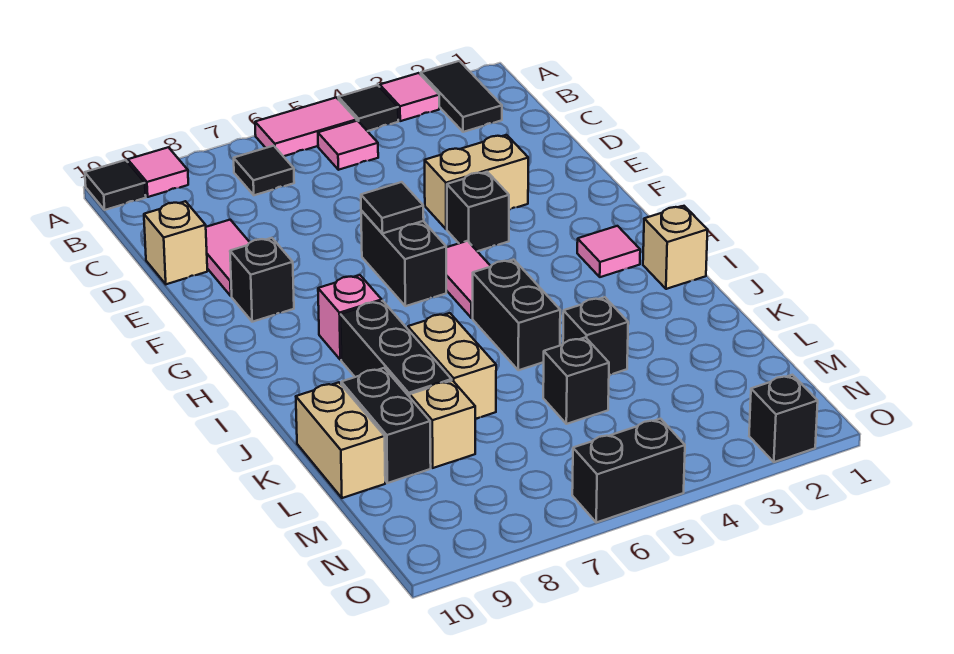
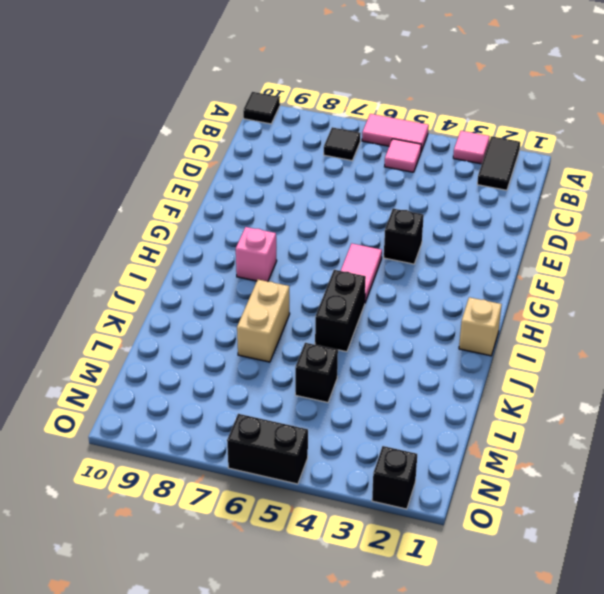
none -> black 1x1 tile [338,85,398,131]
none -> pink 1x1 tile [128,147,188,197]
none -> pink 1x2 tile [206,220,250,296]

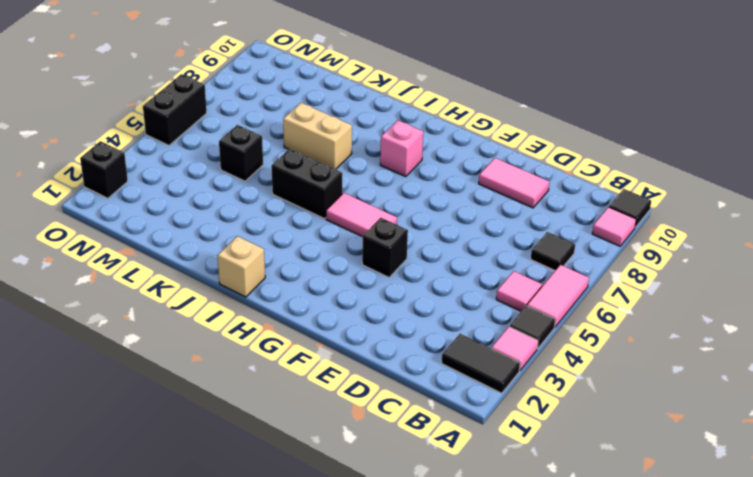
none -> tan 1x1 brick [144,201,207,284]
none -> tan 1x2 brick [425,135,528,229]
none -> black 1x2 brick [361,211,446,306]

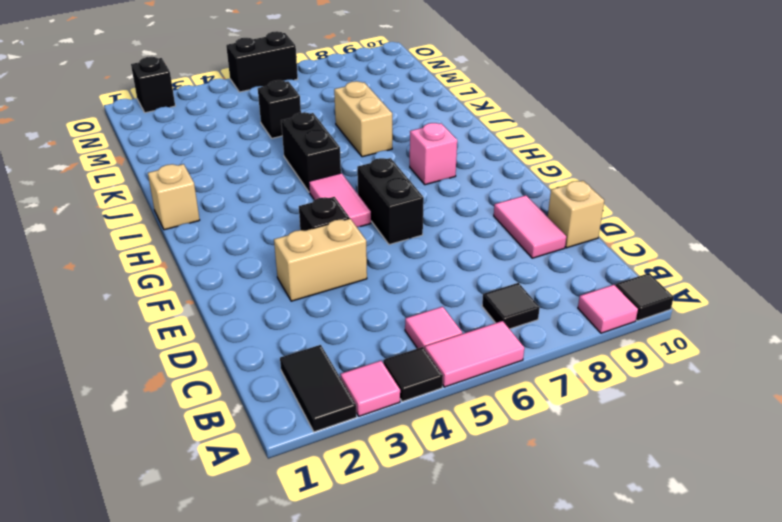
none -> black 1x1 brick [230,238,294,322]
none -> pink 1x1 tile [577,226,640,277]
none -> black 1x3 brick [341,301,452,397]

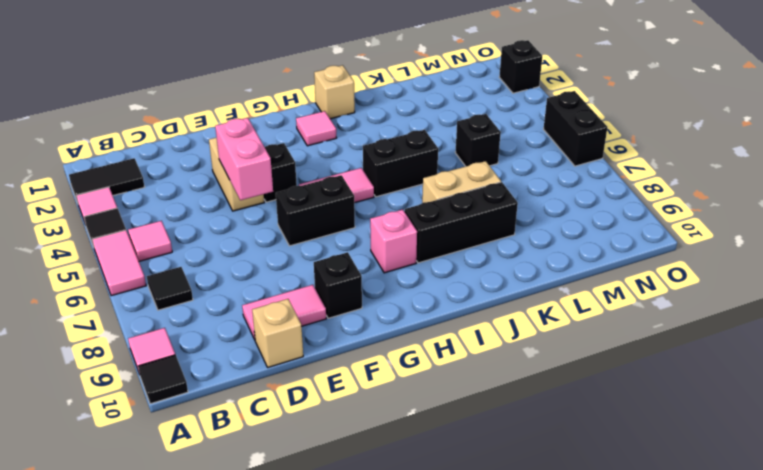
pink 1x2 brick [215,118,273,200] -> none
none -> black 1x1 brick [563,297,628,375]
none -> black 1x2 brick [341,368,431,483]
none -> tan 1x2 brick [296,382,385,498]

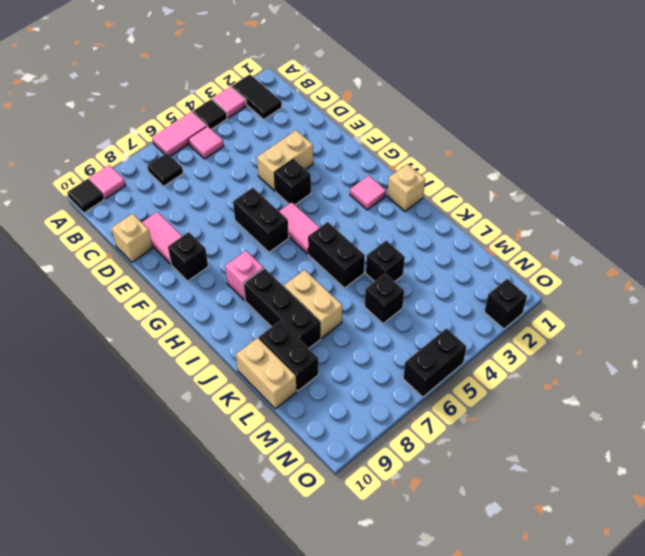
none -> tan 1x1 brick [410,381,475,468]
none -> black 1x1 tile [361,182,424,233]

